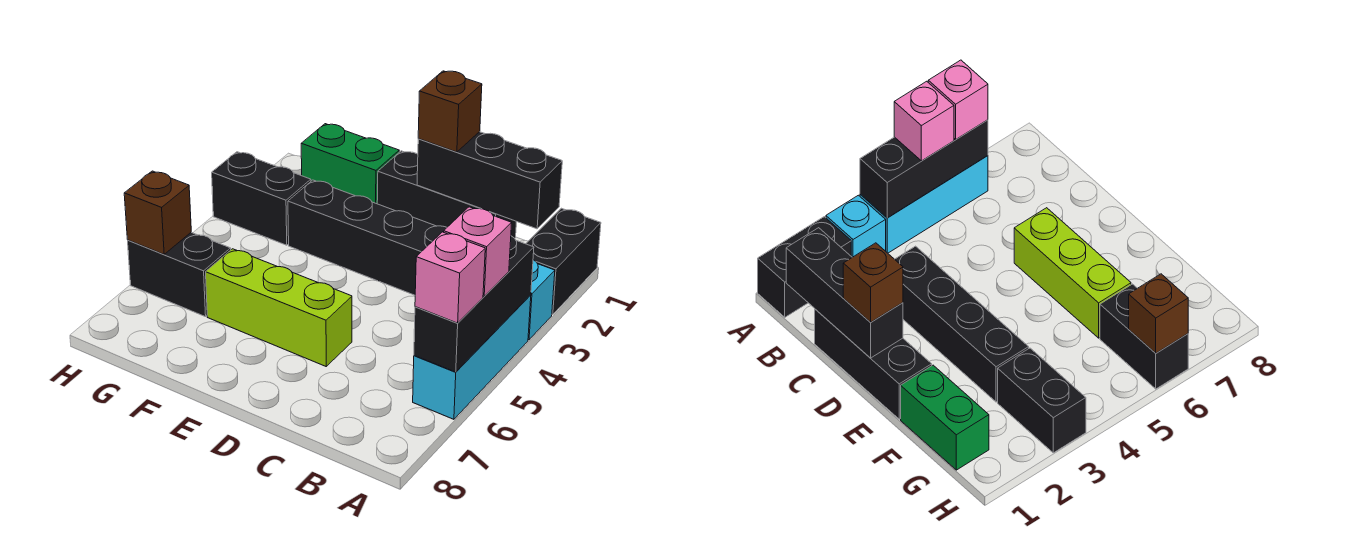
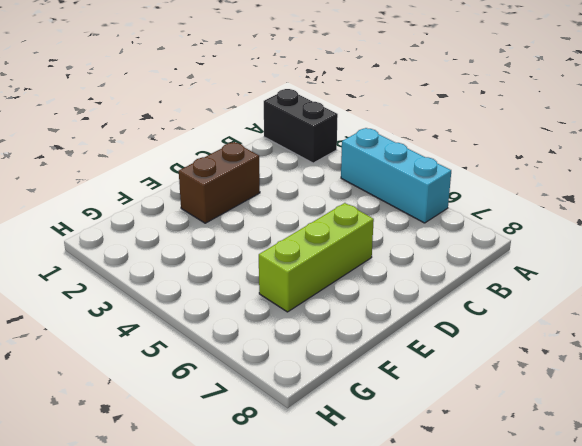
brown 1x2 brick [179,142,260,223] -> none
none -> cyan 1x1 brick [528,260,555,340]
none -> black 1x3 brick [377,151,516,238]
none -> black 1x4 brick [288,180,447,295]

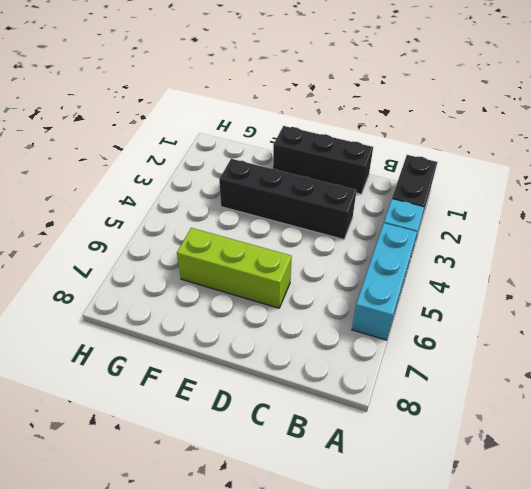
none -> green 1x2 brick [301,124,399,204]
none -> black 1x2 brick [212,152,311,245]
none -> black 1x2 brick [128,232,231,317]

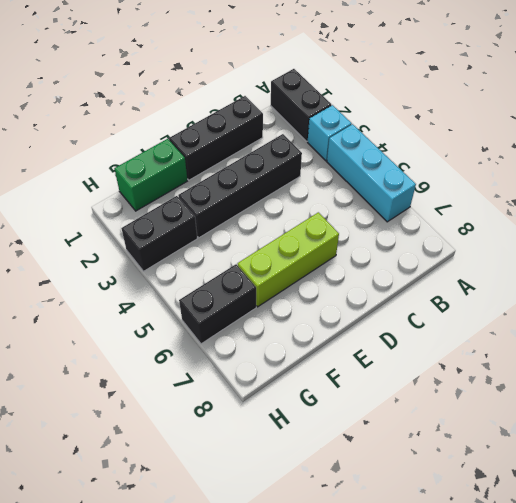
none -> black 1x3 brick [414,236,534,372]
none -> black 1x3 brick [417,132,562,229]
none -> brown 1x1 brick [124,171,191,254]

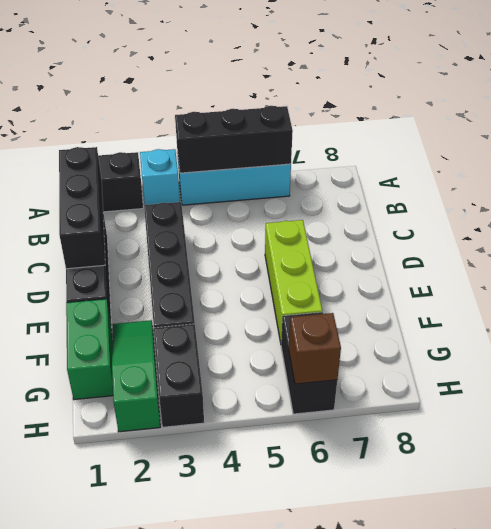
green 1x3 slope [112,320,160,432] -> none
none -> pink 1x1 brick [444,207,512,296]
none -> pink 1x1 brick [415,232,485,323]
none -> brown 1x1 brick [418,71,482,152]

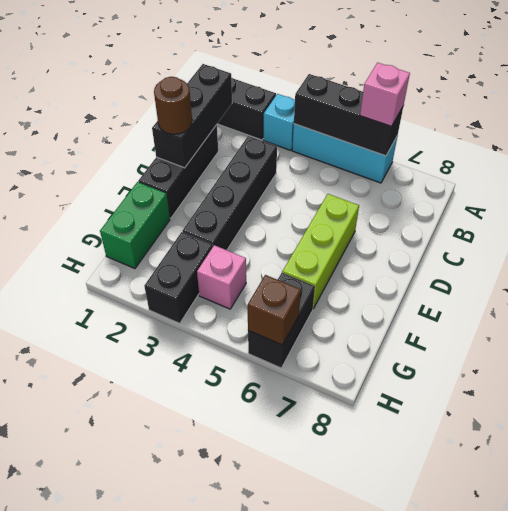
brown 1x1 round brick [154,77,192,134] -> brown 1x1 brick [418,71,482,152]
pink 1x1 brick [197,245,246,309] -> pink 1x1 brick moved to [444,207,512,296]

